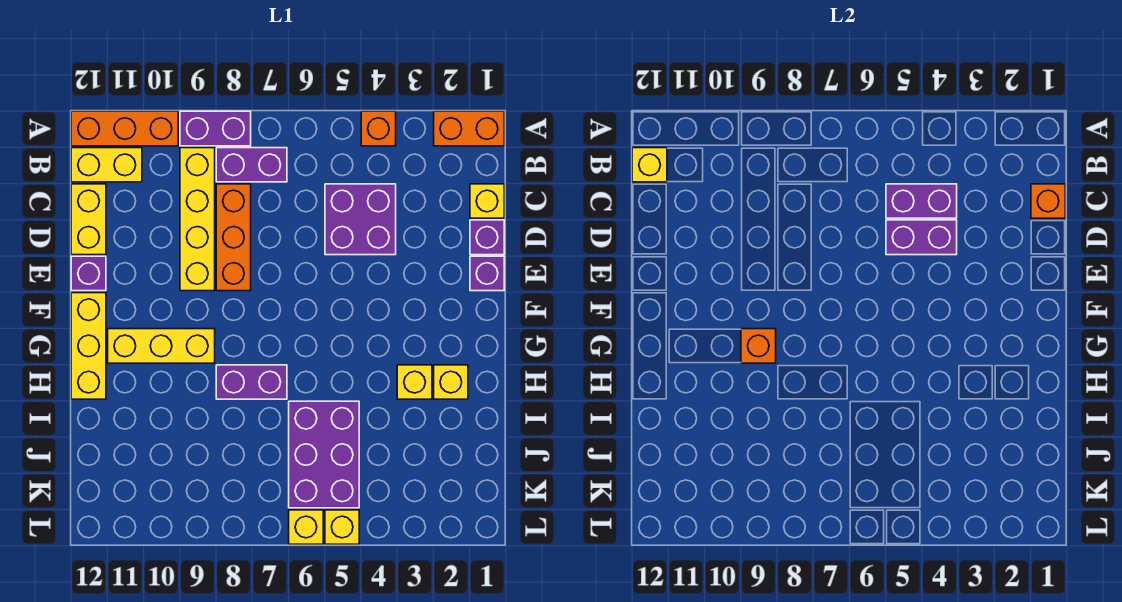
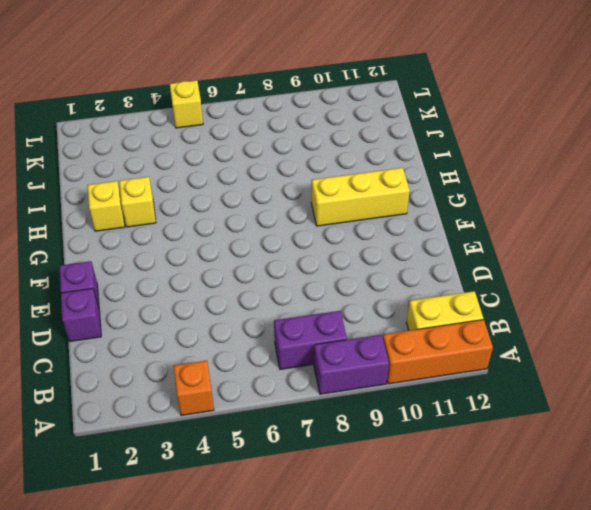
none -> orange 1x2 brick [434,111,504,146]
none -> yellow 1x4 brick [180,148,215,291]
none -> yellow 1x1 brick [470,184,504,218]

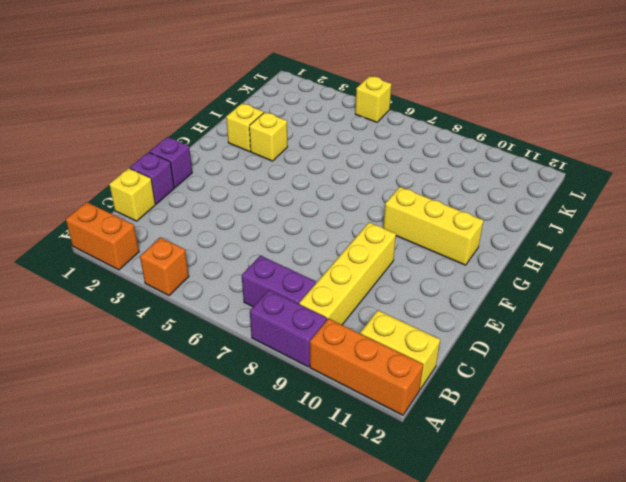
none -> purple 2x2 brick [325,184,396,255]
none -> orange 1x3 brick [216,184,251,291]
none -> yellow 1x2 brick [71,184,106,255]

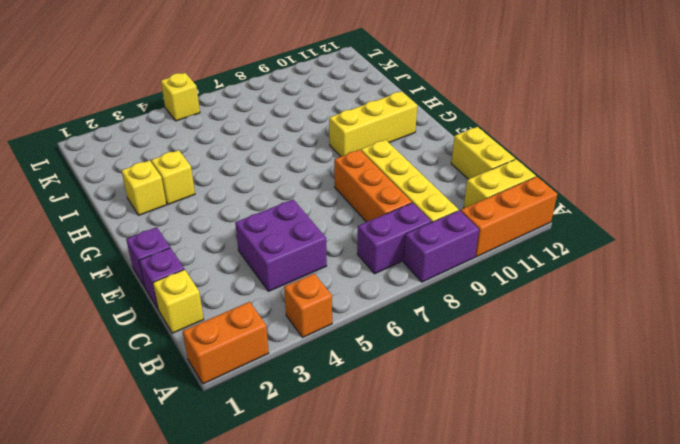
none -> purple 1x1 brick [71,256,106,291]
none -> yellow 1x3 brick [71,293,106,399]
none -> purple 1x2 brick [216,365,287,399]

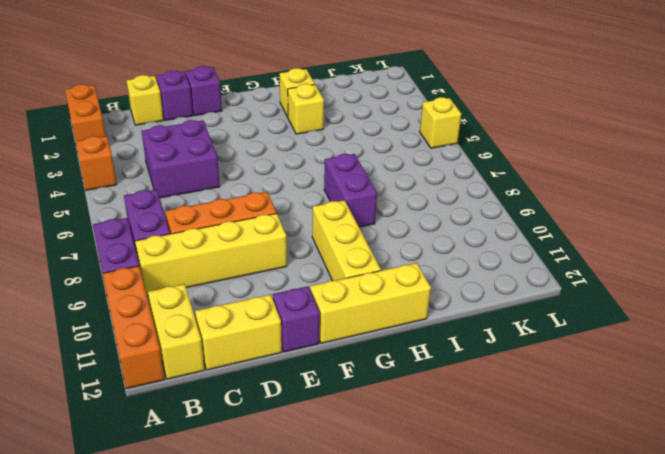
none -> purple 2x3 brick [289,401,359,508]
none -> yellow 1x1 brick [289,510,323,544]
none -> yellow 1x1 brick [632,148,667,182]

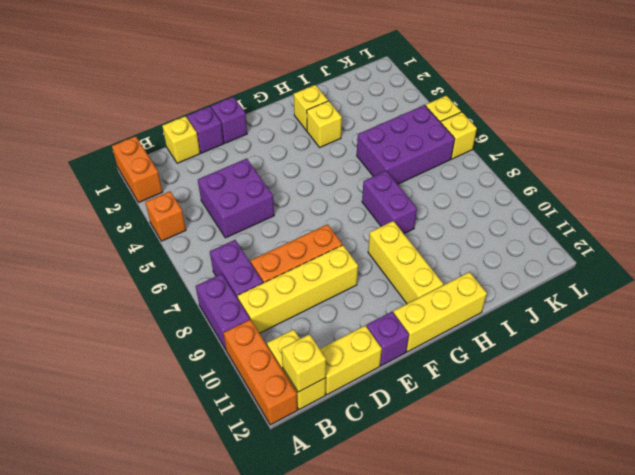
none -> orange 1x1 brick [1031,184,1065,218]
none -> purple 1x2 brick [886,184,957,218]
none -> purple 1x2 brick [886,220,957,255]

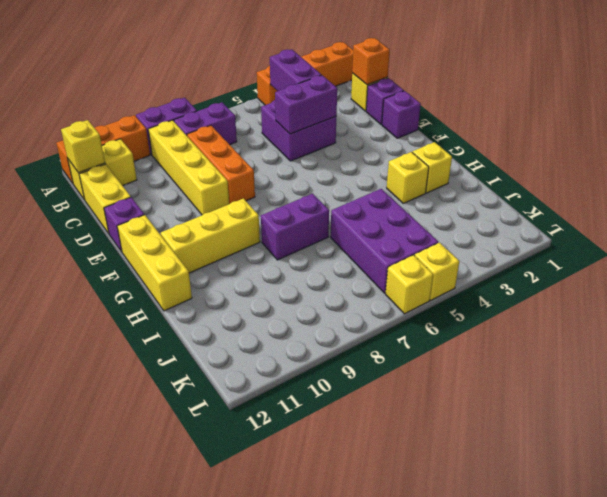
purple 1x2 brick [270,49,321,91] -> purple 1x2 brick turned to [886,184,957,218]
none -> orange 1x1 brick [741,329,776,363]

